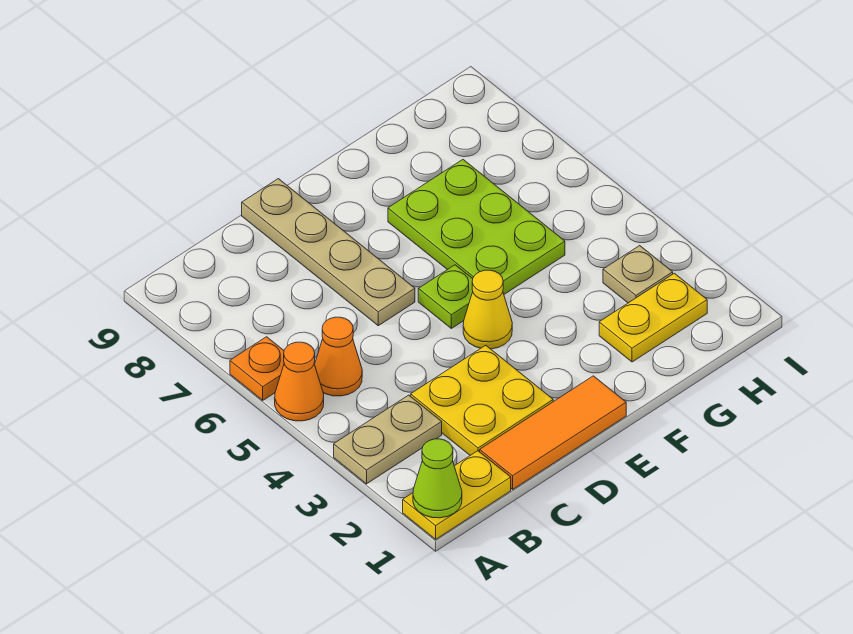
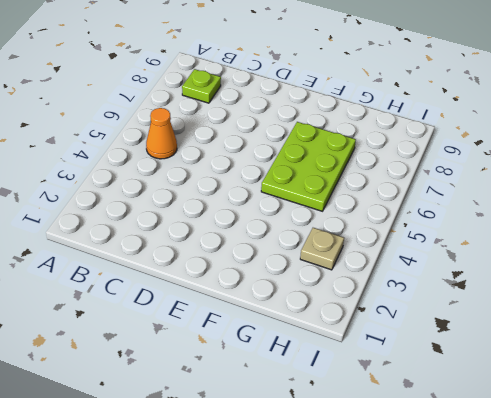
lime 1x1 plate [182,69,221,103] -> lime 1x1 plate moved to [418,265,473,328]
none -> yellow 1x2 plate [403,451,511,539]
none -> tan 1x2 plate [334,395,442,484]
none -> orange 1x1 cone [275,342,324,421]

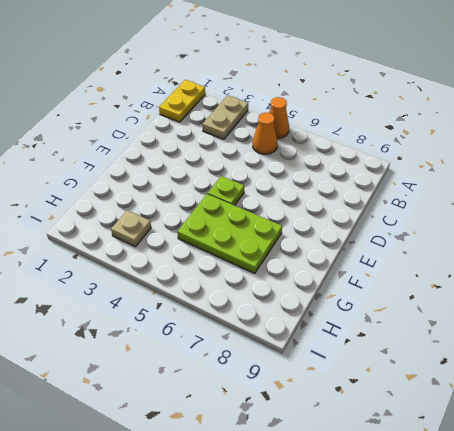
none -> orange 1x1 plate [230,337,284,400]
none -> orange 1x3 tile [480,376,626,489]
none -> yellow 2x2 plate [411,345,553,455]

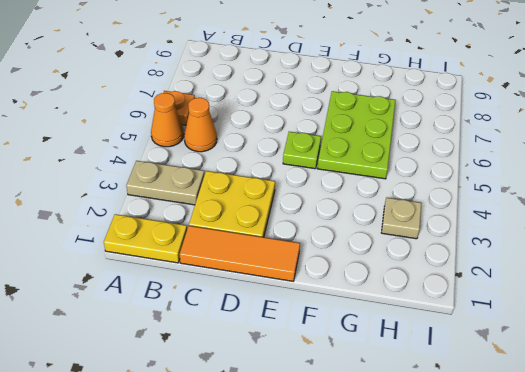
none -> tan 1x4 plate [242,179,415,326]
none -> yellow 1x1 cone [463,270,512,349]
none -> yellow 1x2 plate [599,273,707,362]

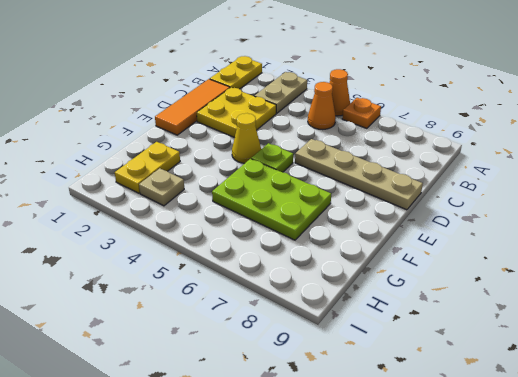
none -> lime 1x1 cone [413,439,462,518]

